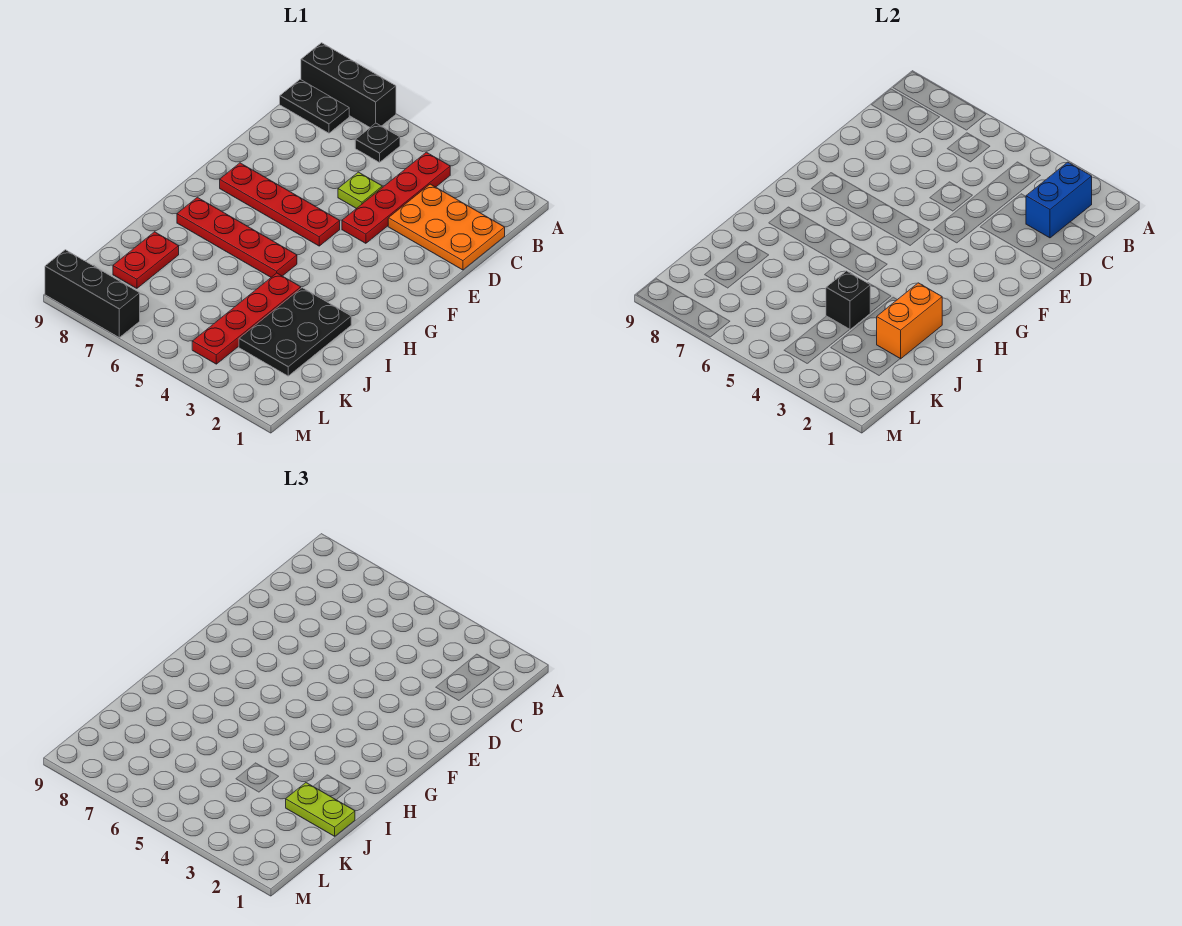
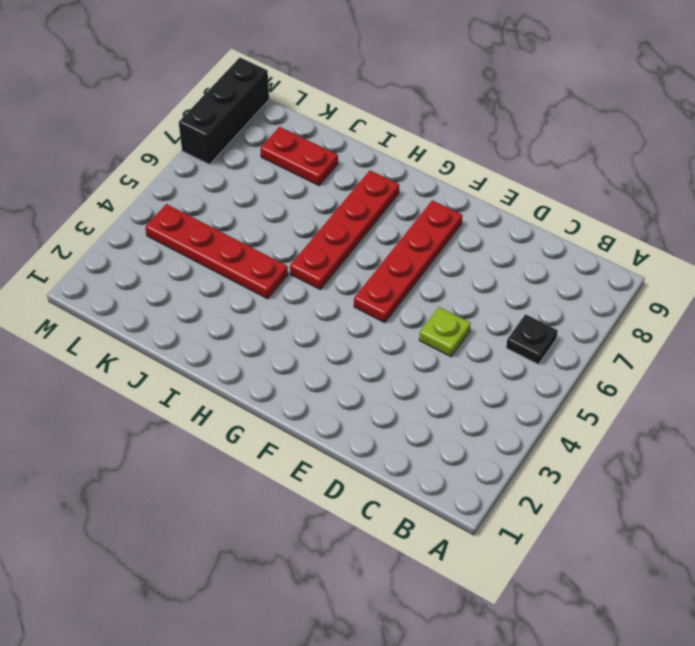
none -> black 1x3 brick [301,43,396,127]
none -> red 1x4 plate [342,152,450,243]
none -> black 1x2 plate [280,79,349,133]

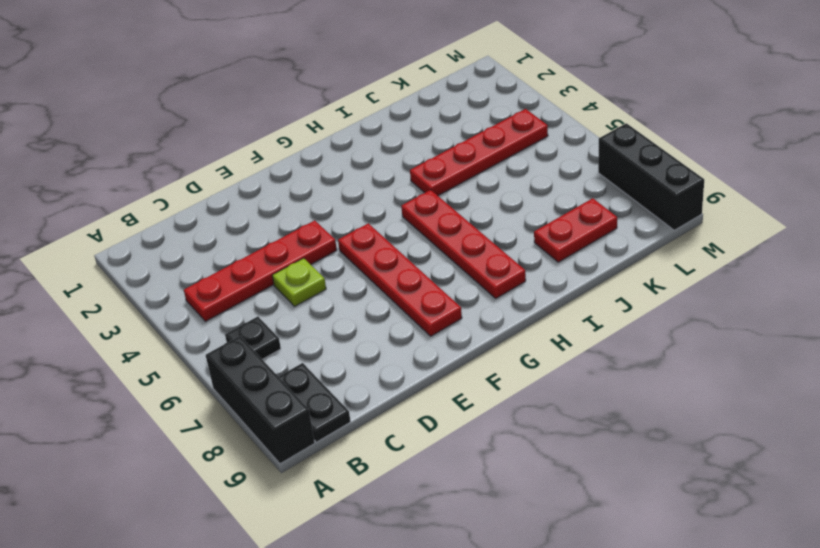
none -> orange 2x3 plate [388,184,505,270]
none -> black 2x3 plate [239,288,351,376]
none -> blue 1x2 brick [1026,162,1092,238]

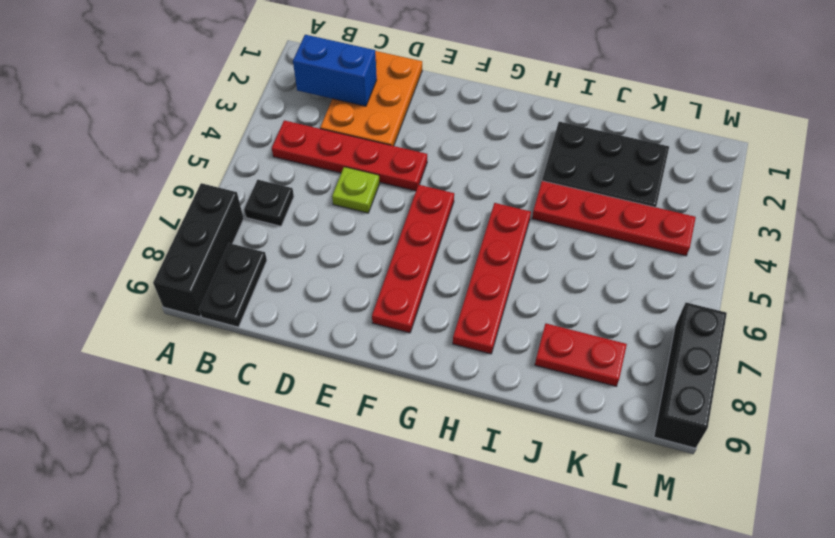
none -> orange 1x2 brick [877,283,942,359]
none -> black 1x1 brick [826,271,870,330]
none -> lime 1x2 plate [286,783,355,836]

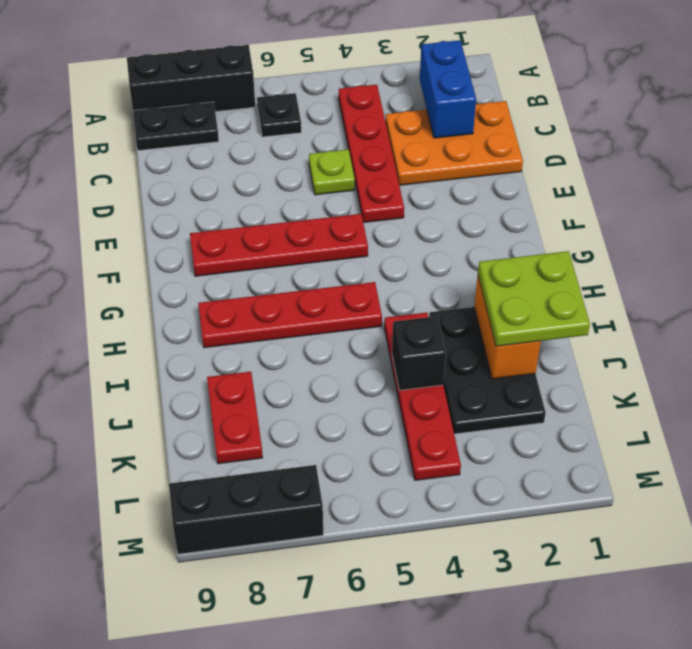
lime 2x2 plate [478,251,590,346] -> lime 1x2 plate [286,783,355,836]

